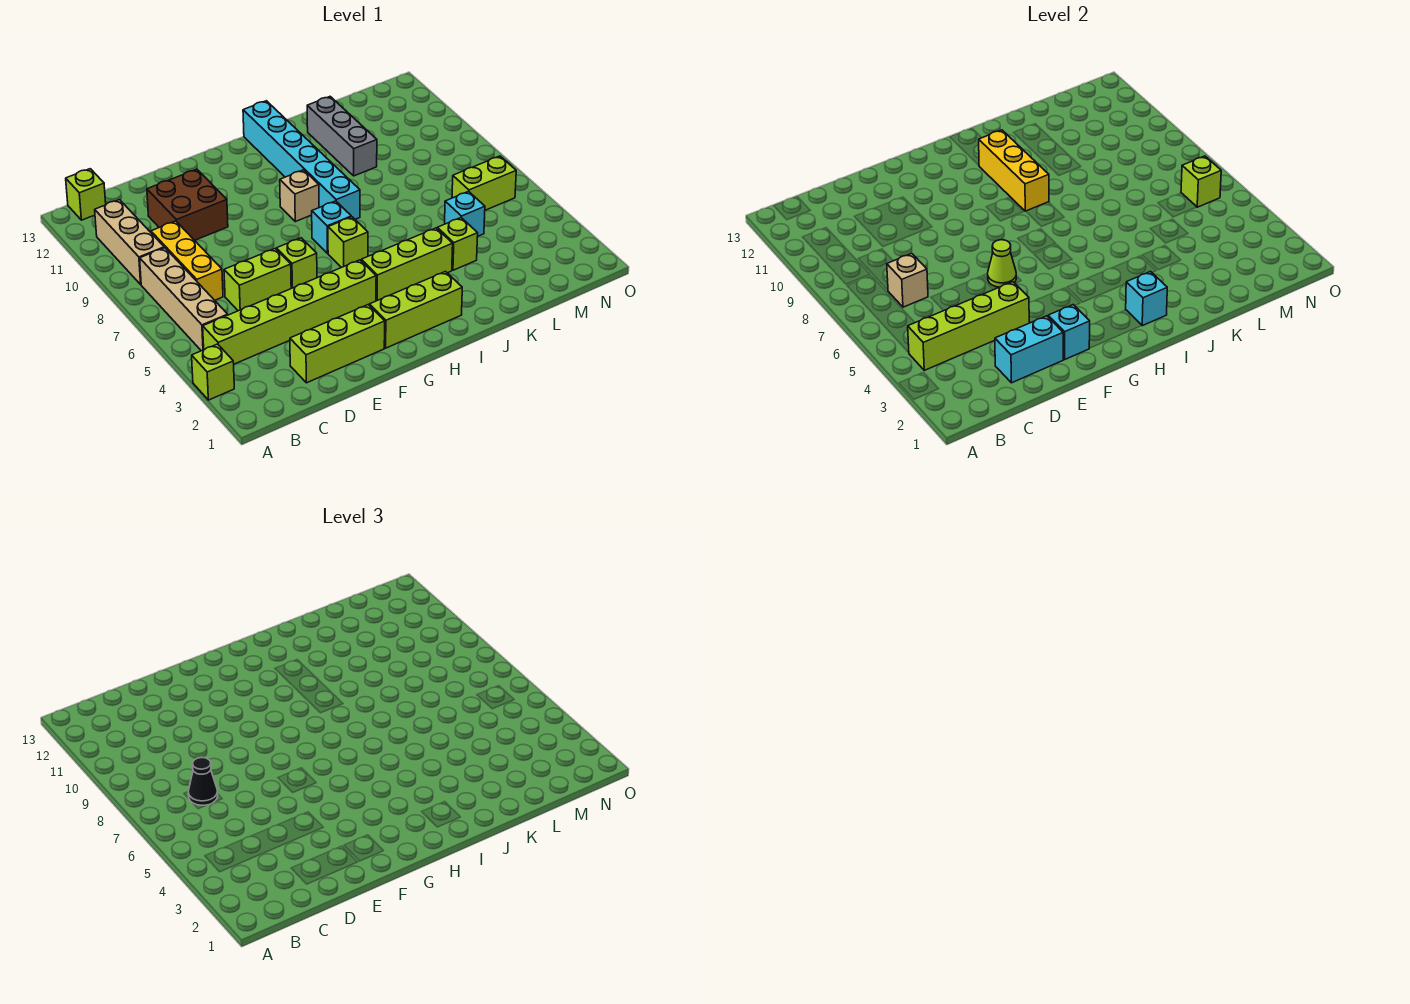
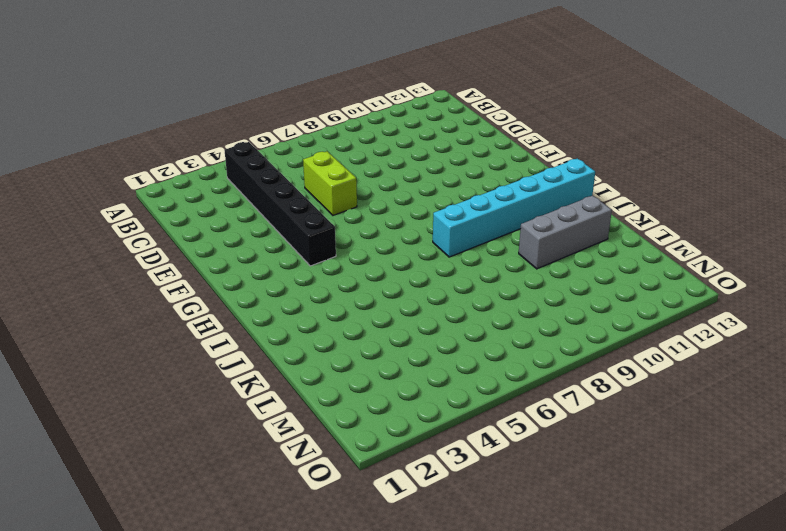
black 1x6 brick [224,142,336,266] -> lime 1x6 brick [203,260,376,364]
none -> lime 1x1 brick [192,344,234,400]
none -> tan 1x4 brick [140,248,228,351]
none -> tan 1x3 brick [95,200,164,284]

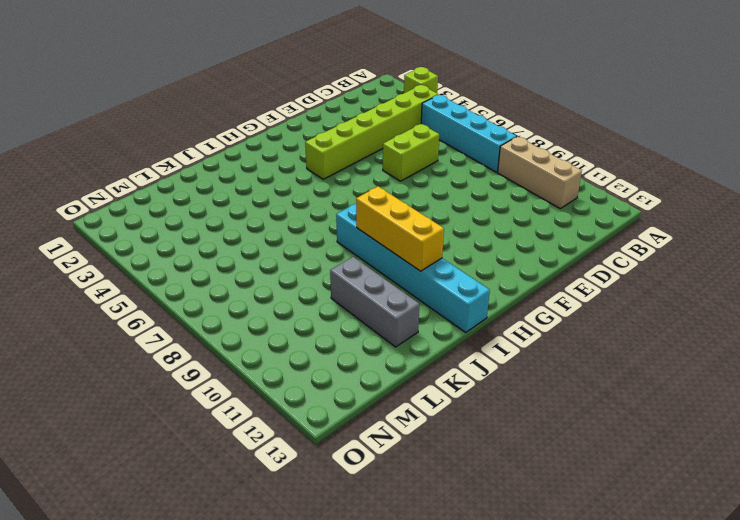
cyan 1x4 brick [421,95,517,172] -> tan 1x4 brick [140,248,228,351]
none -> lime 1x1 brick [66,169,106,220]
none -> yellow 1x3 brick [151,221,223,300]
none -> lime 1x3 brick [290,305,385,383]

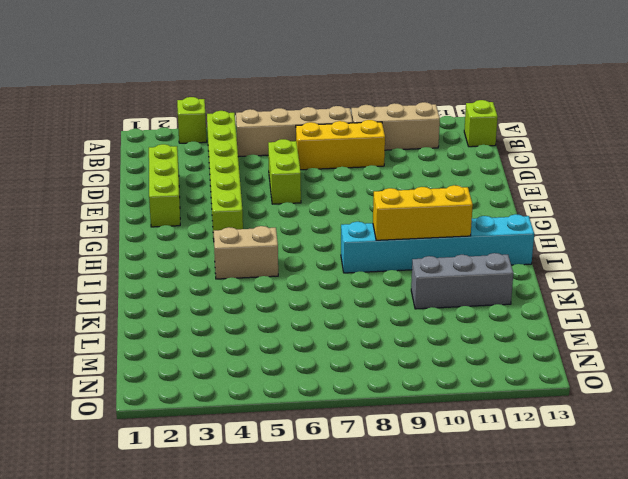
tan 1x2 brick [214,226,278,279] -> lime 1x3 brick [361,228,453,301]
none -> brown 2x2 brick [147,169,228,240]
none -> lime 1x1 brick [277,238,317,288]
none -> lime 1x3 brick [369,272,462,348]

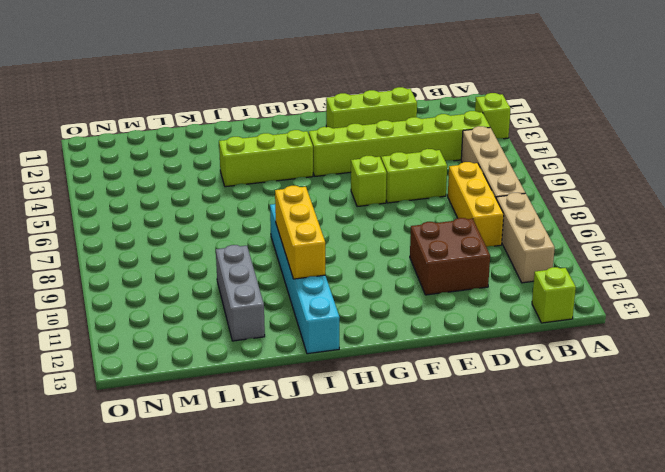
none -> lime 1x3 brick [369,272,462,348]
none -> lime 1x1 brick [328,217,368,268]
none -> cyan 1x1 brick [312,201,351,253]

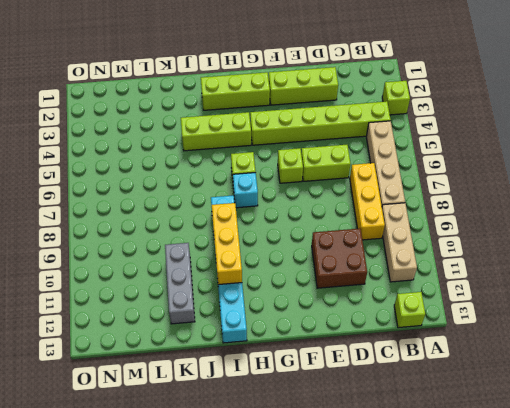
none -> tan 1x1 brick [280,170,319,222]
none -> lime 1x1 brick [437,218,478,270]
none -> cyan 1x1 brick [445,191,485,236]

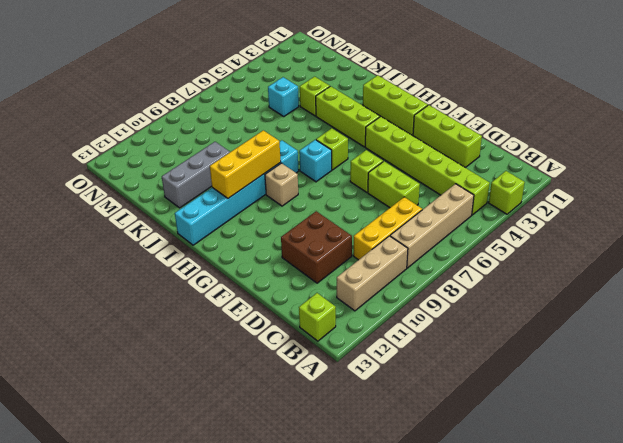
none -> lime 1x2 brick [452,156,516,210]
none -> lime 1x4 brick [908,282,1029,370]
none -> tan 1x1 brick [887,254,928,307]

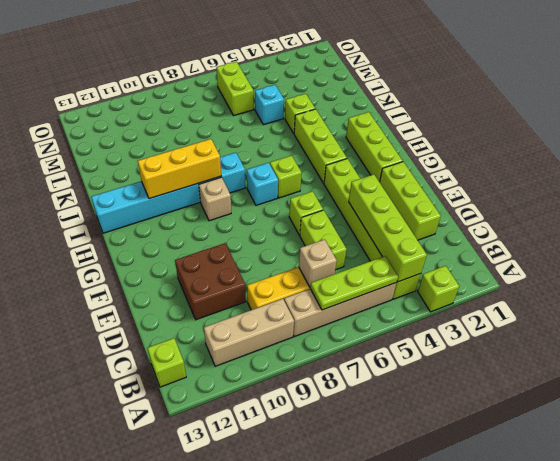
lime 1x3 plate [310,256,398,310] -> none
none -> grey 1x3 brick [307,97,377,176]
none -> cyan 1x2 brick [995,316,1063,383]
none -> cyan 1x1 brick [1048,305,1090,360]

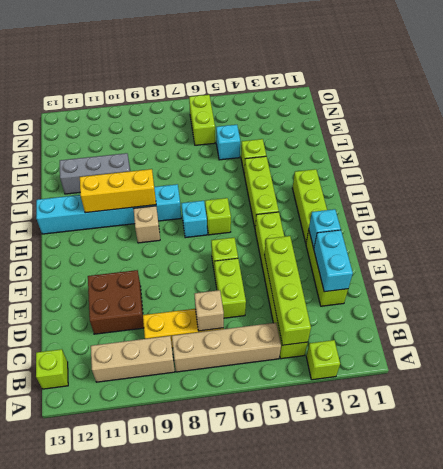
none -> lime 1x1 cone [988,240,1016,287]
none -> cyan 1x1 brick [1126,272,1167,326]
none -> lime 1x1 brick [1181,156,1221,207]

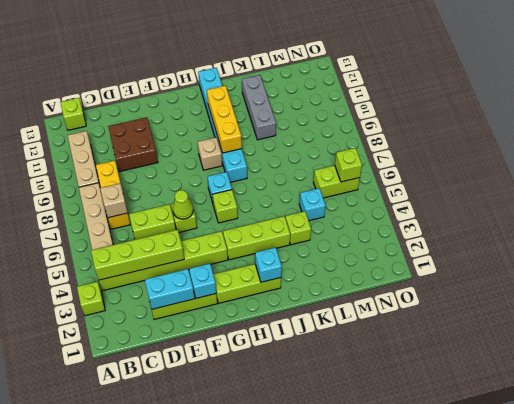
none -> black 1x1 cone [188,757,218,805]

